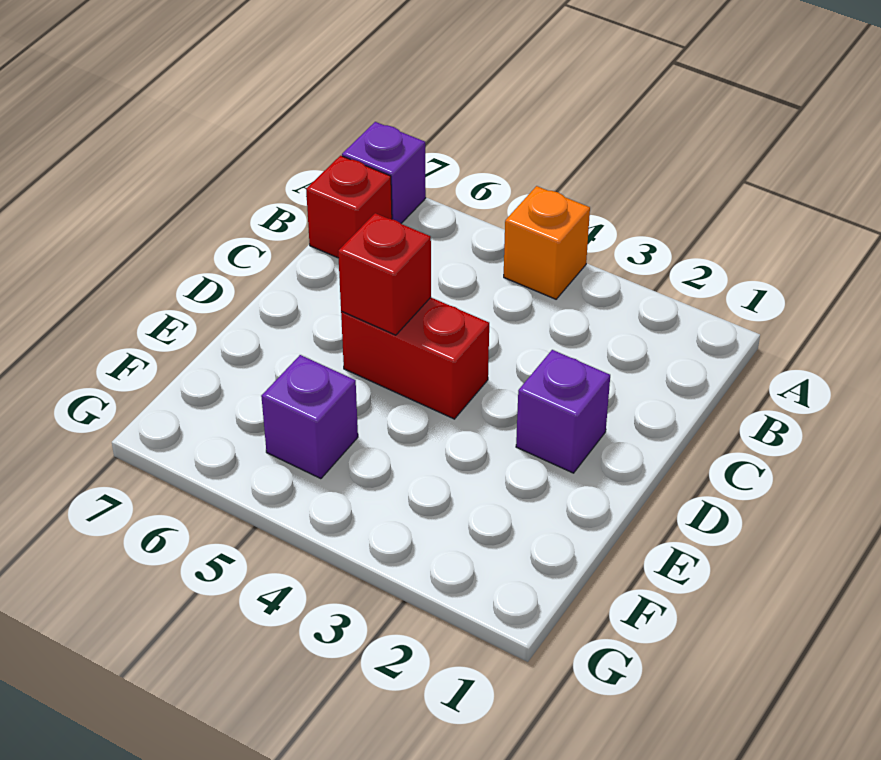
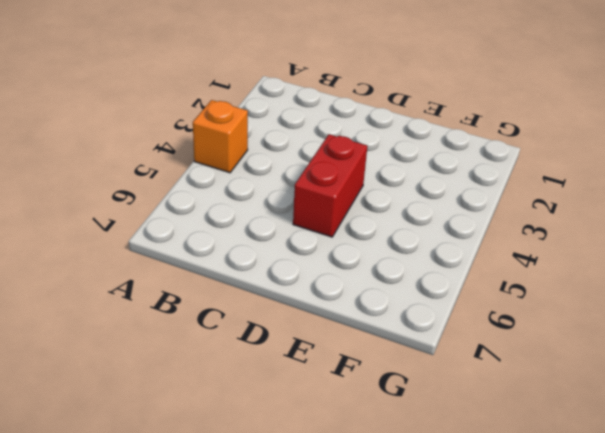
none -> purple 1x1 brick [342,122,426,223]
none -> red 1x1 brick [306,156,392,258]

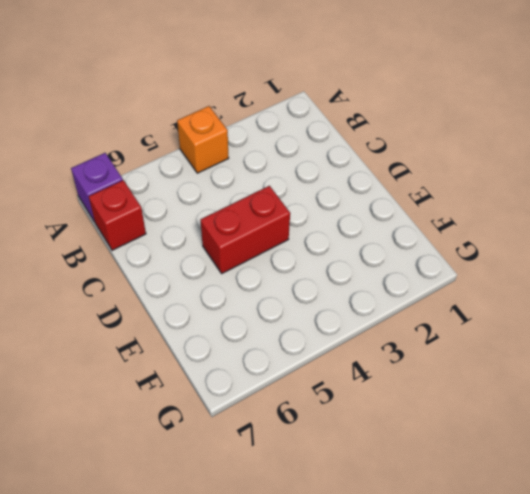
none -> purple 1x1 brick [516,350,610,473]
none -> purple 1x1 brick [261,355,358,479]

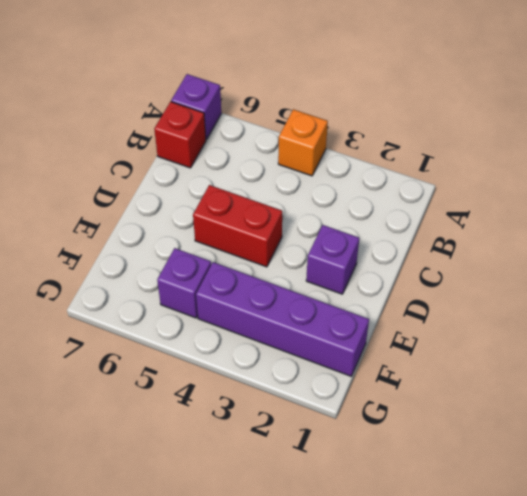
purple 1x4 brick [196,262,369,376] -> none
none -> red 1x1 brick [338,213,431,335]

